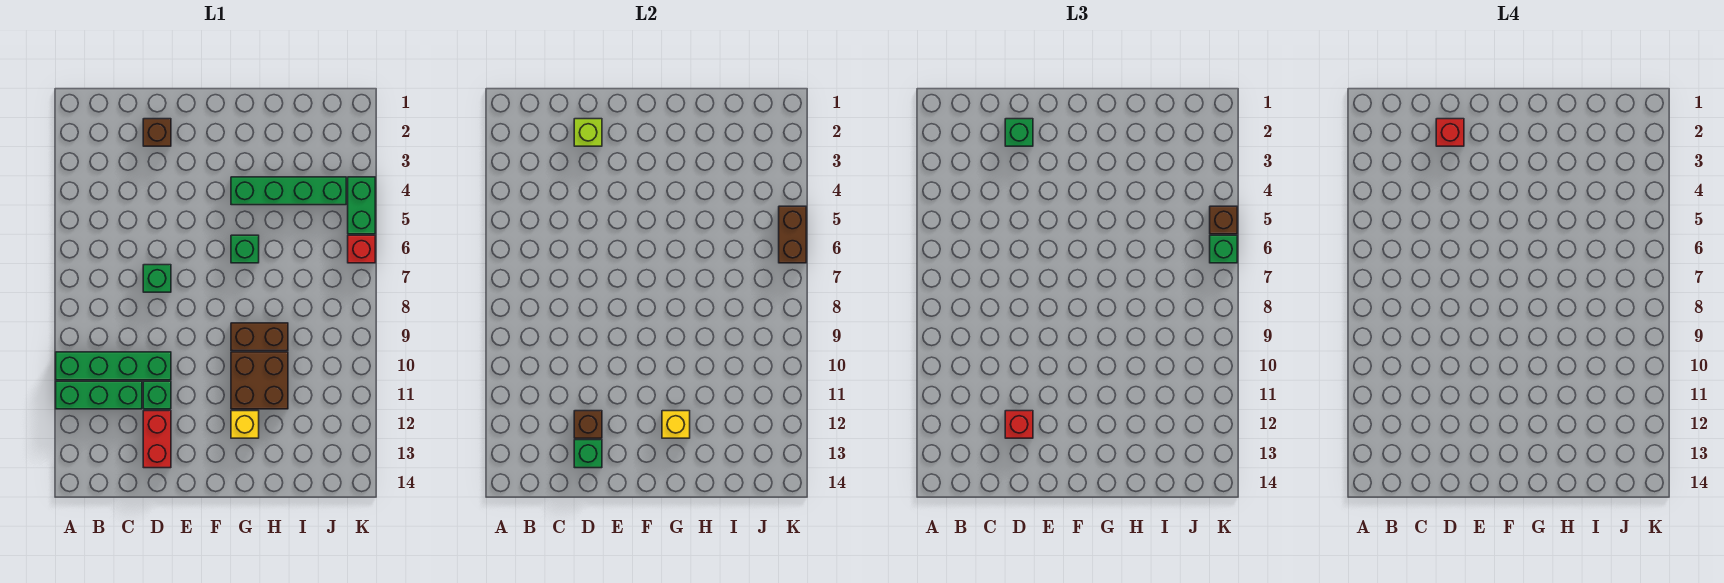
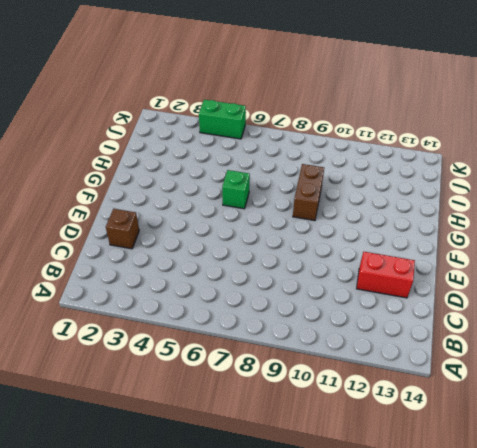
none -> green 1x4 brick [56,352,171,380]
none -> green 1x3 brick [56,381,142,409]
none -> green 1x1 brick [143,265,171,292]

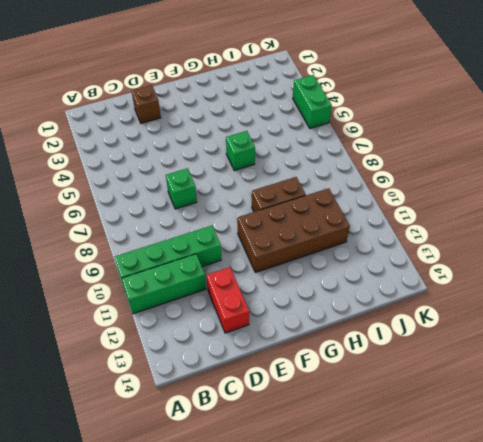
brown 2x4 brick [237,188,350,272] -> brown 2x2 brick [231,352,288,409]
none -> green 1x1 brick [143,381,171,409]
none -> green 1x4 brick [231,177,346,205]
none -> yellow 1x1 brick [231,411,259,438]

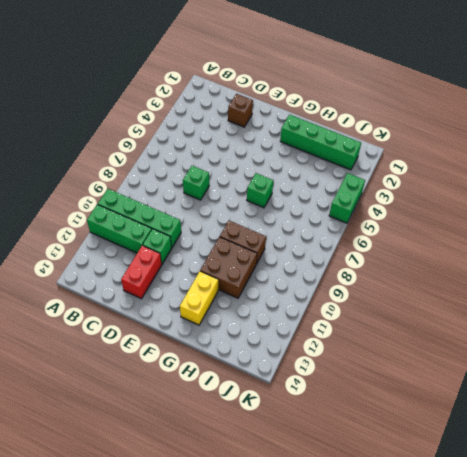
green 1x4 brick [280,115,361,170] -> green 1x4 brick moved to [231,177,346,205]
yellow 1x2 brick [180,271,218,325] -> yellow 1x1 brick [231,411,259,438]
none -> red 1x1 brick [348,235,375,263]
none -> lime 1x1 brick [574,119,602,146]
none -> brown 1x1 brick [574,411,602,438]

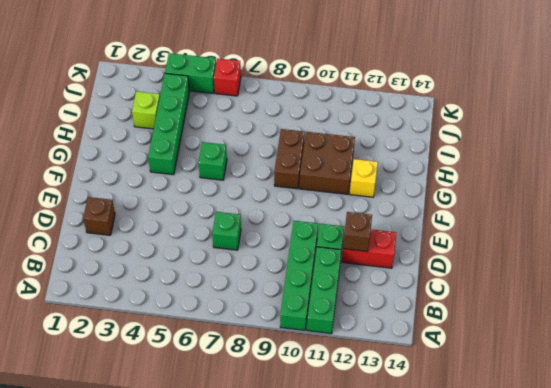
lime 1x1 brick [132,91,160,129] -> lime 1x1 brick moved to [574,119,602,146]
none -> green 1x1 brick [574,440,602,468]
none -> yellow 1x1 brick [662,411,690,438]
none -> brown 1x2 brick [779,206,806,263]

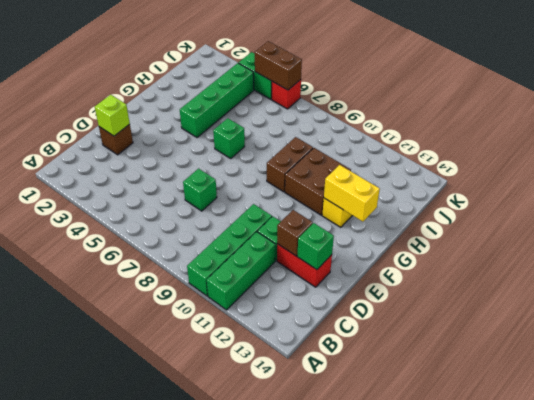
yellow 1x2 brick [324,165,380,222] -> yellow 1x1 brick [662,411,690,438]
none -> green 1x1 brick [1005,119,1033,146]
none -> red 1x1 brick [1005,411,1033,438]
none -> brown 1x1 brick [1210,206,1237,234]

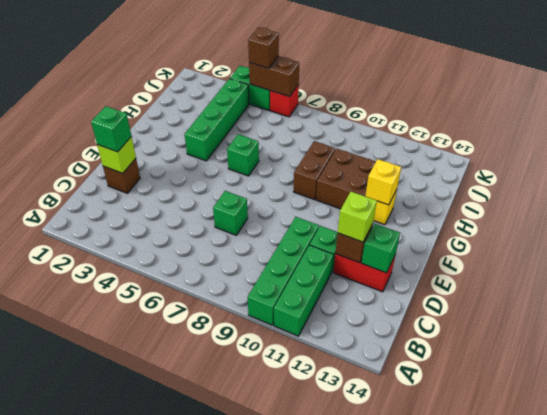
lime 1x1 brick [338,192,377,242] -> red 1x1 brick [1005,411,1033,438]
none -> green 1x1 brick [1210,235,1237,263]
none -> red 1x1 brick [1436,119,1464,146]

